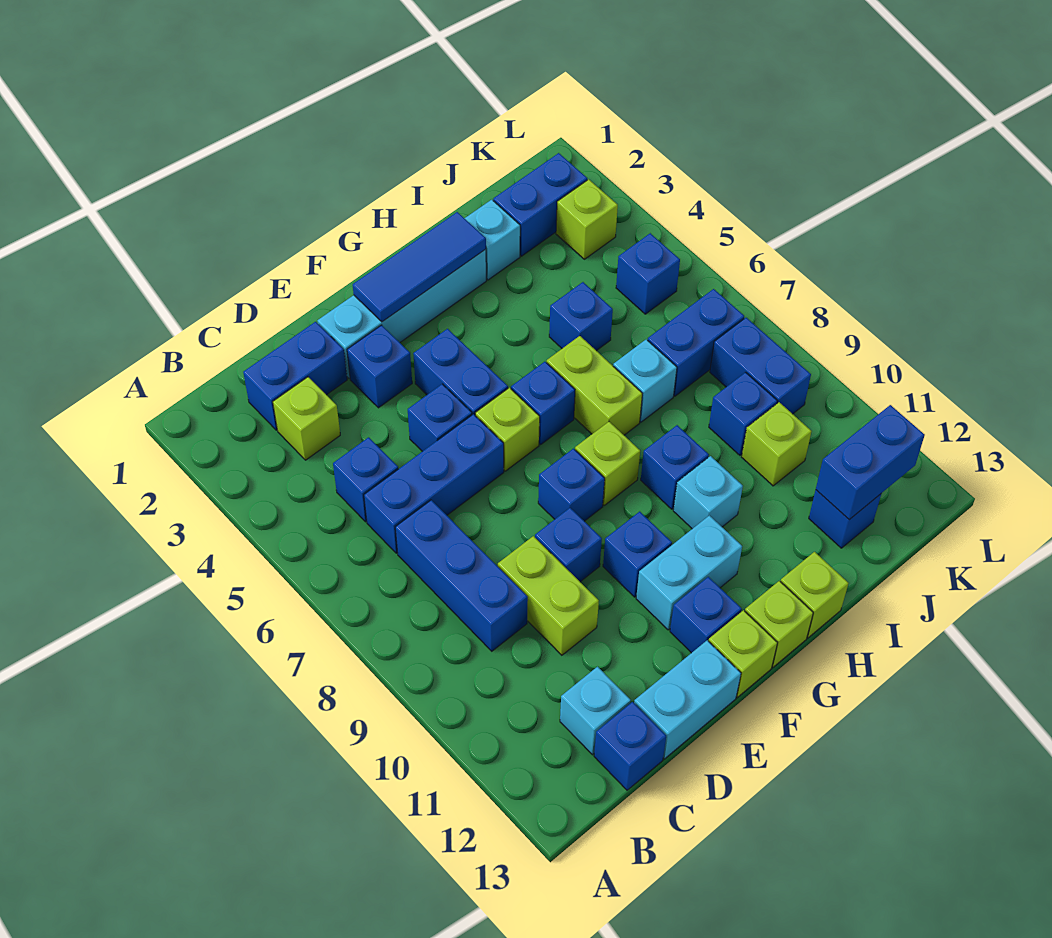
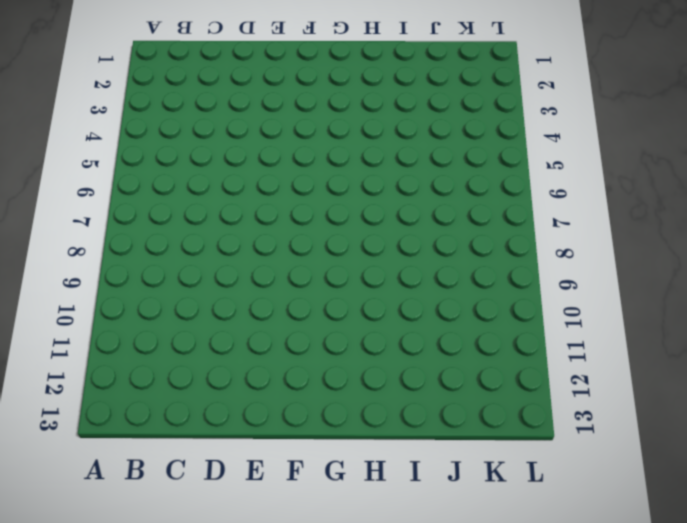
none -> blue 1x2 brick [243,322,347,430]
none -> lime 1x1 brick [273,377,340,460]
none -> blue 1x1 brick [333,437,398,522]
none -> blue 1x3 brick [364,414,504,553]

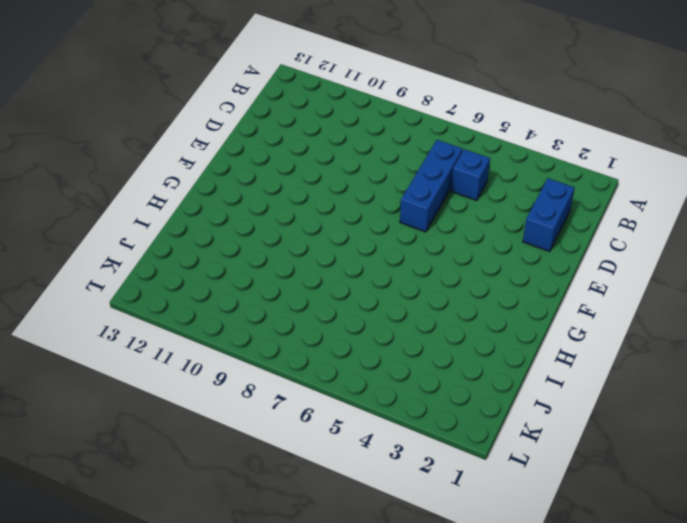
none -> lime 1x1 brick [273,377,340,460]
none -> blue 1x3 brick [395,500,528,651]
none -> cyan 1x1 brick [560,667,631,755]
none -> blue 1x1 brick [594,702,666,790]

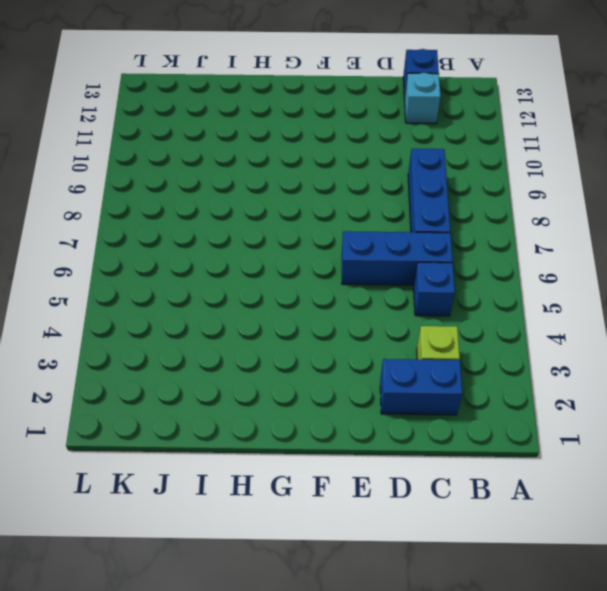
none -> lime 1x2 brick [498,536,599,655]
none -> cyan 1x2 brick [634,640,741,759]
none -> cyan 1x4 brick [318,249,486,378]
none -> blue 1x1 brick [347,325,412,408]

